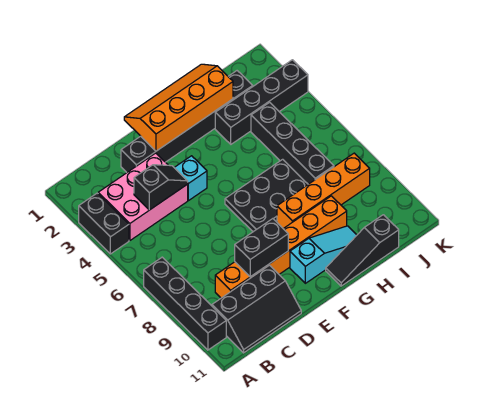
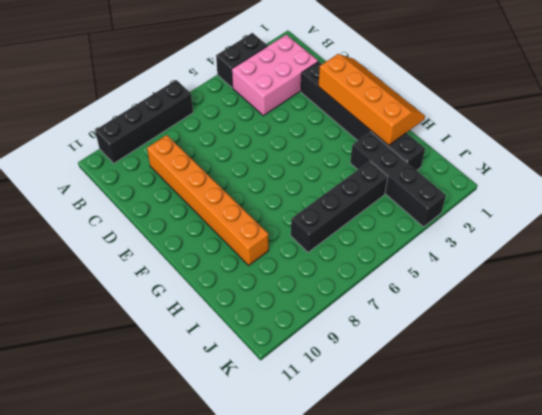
pink 2x3 brick [232,35,318,116] -> pink 2x3 brick turned to [98,153,188,240]
none -> black 2x3 slope [212,265,301,353]
none -> cyan 1x1 brick [174,156,207,201]
none -> black 2x3 plate [225,159,308,232]

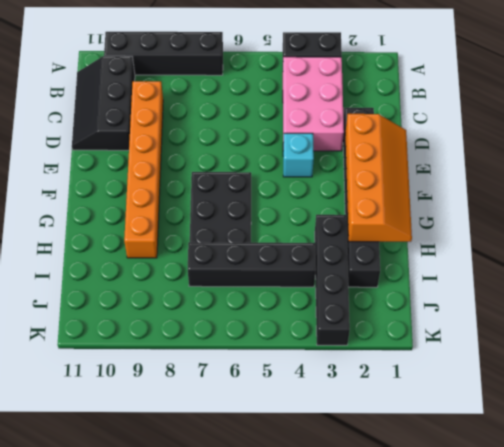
none -> cyan 1x3 slope [290,226,357,283]
none -> orange 1x4 brick [277,153,370,228]
none -> black 1x3 slope [326,215,399,286]

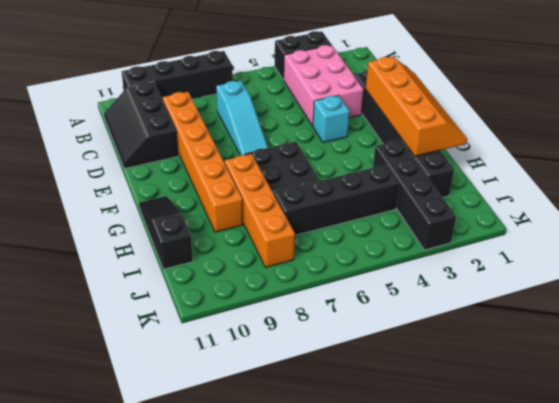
cyan 1x3 slope [216,81,268,155] -> cyan 1x3 slope moved to [290,226,357,283]
none -> black 1x2 slope [134,165,188,210]
none -> black 1x2 brick [235,219,288,277]

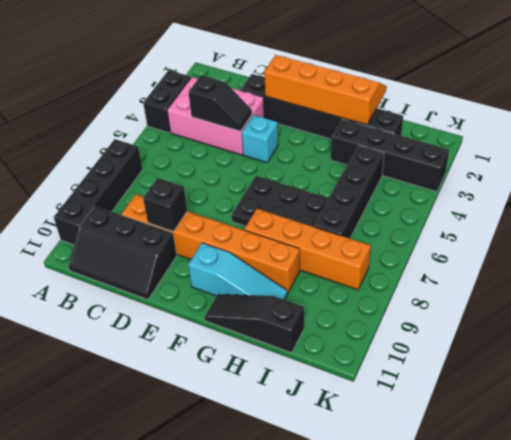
black 1x1 brick [143,178,187,231] -> black 1x2 brick [235,219,288,277]

